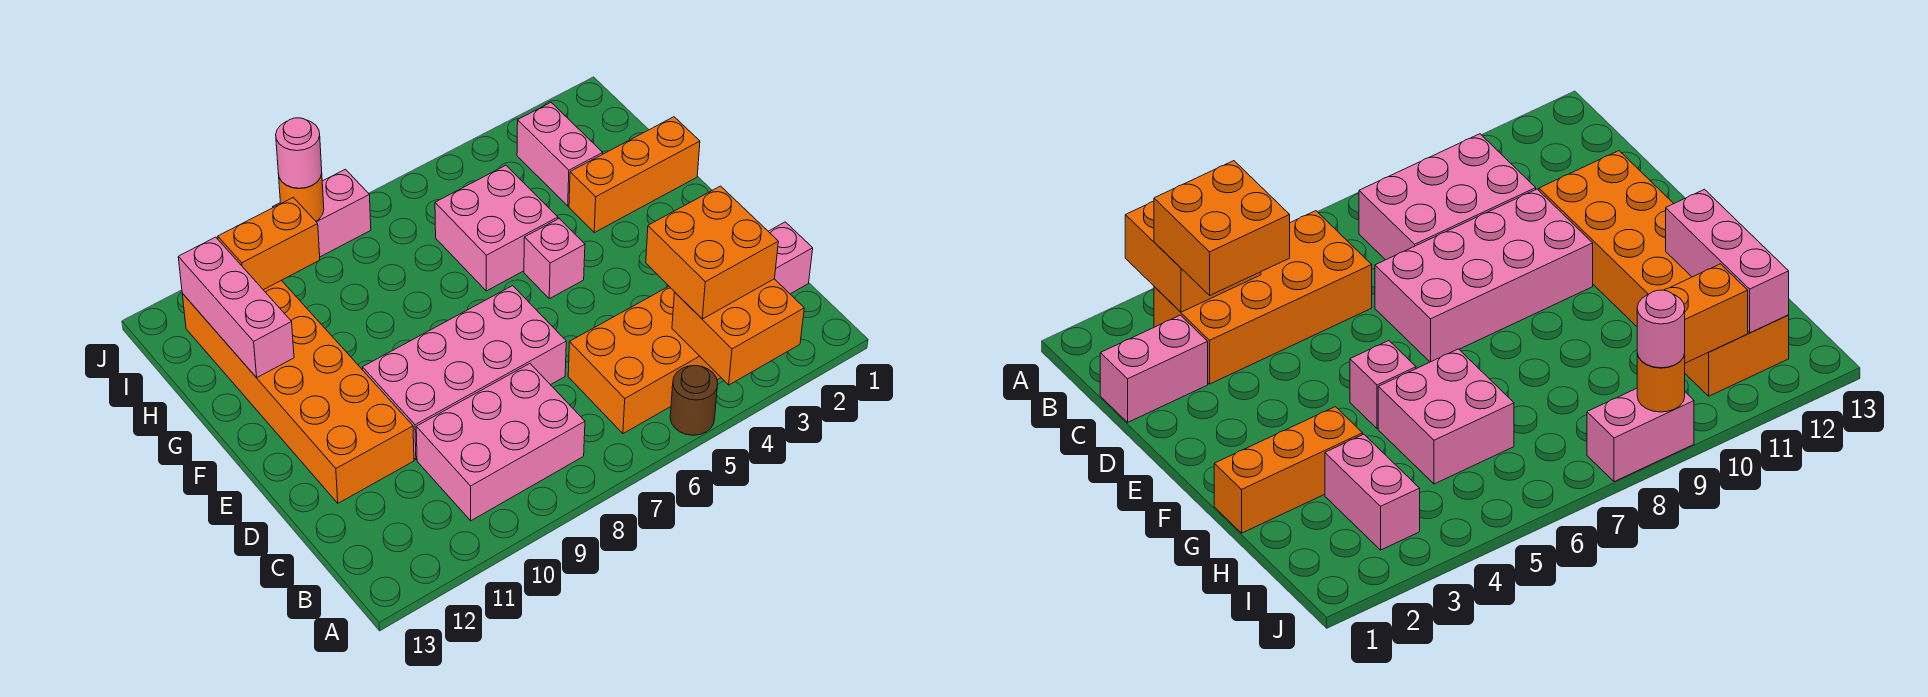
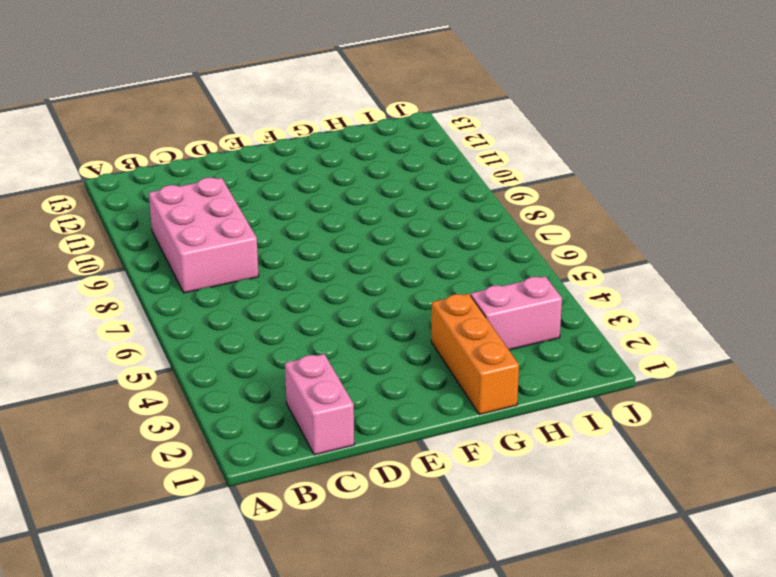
none -> brown 1x1 round brick [670,366,718,435]
none -> orange 2x4 brick [568,287,721,434]
none -> pink 2x4 brick [363,286,566,460]

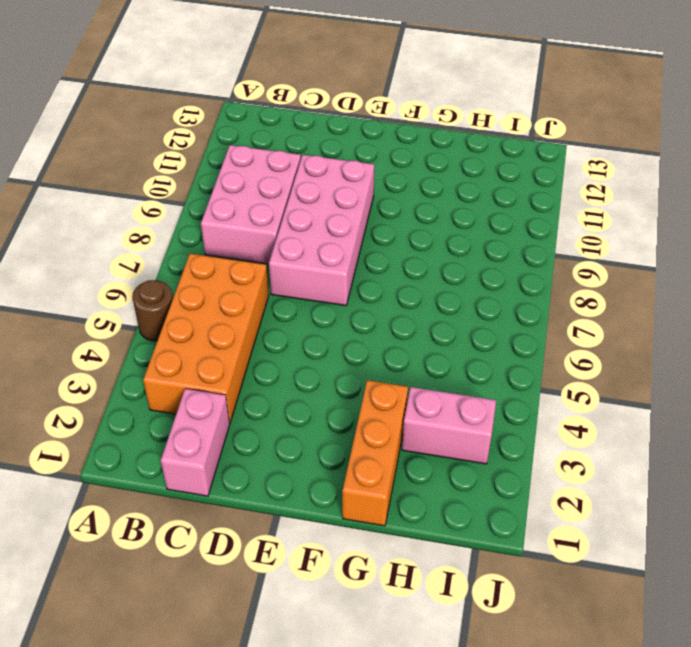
none -> orange 2x6 brick [182,280,414,503]
none -> pink 1x1 brick [524,219,585,299]
none -> pink 2x2 brick [435,165,558,291]

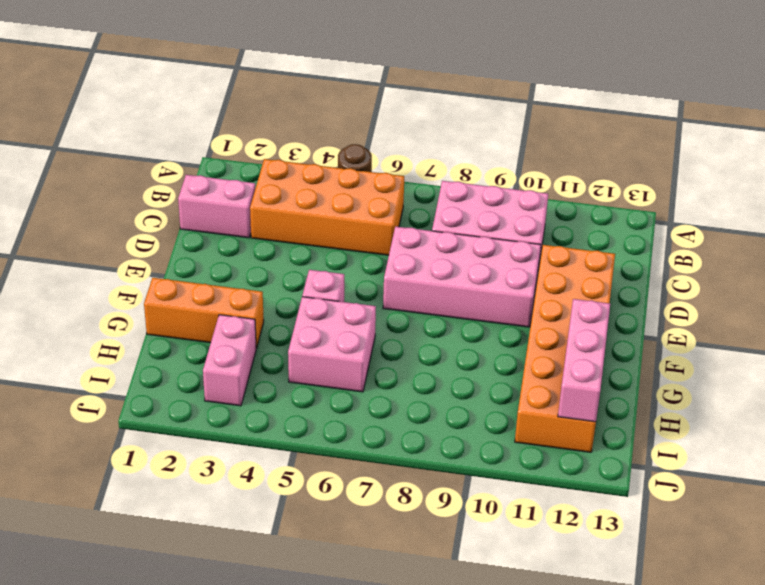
none -> pink 1x2 brick [273,169,371,257]
none -> orange 2x2 brick [672,279,804,385]
none -> orange 1x2 brick [218,197,320,290]

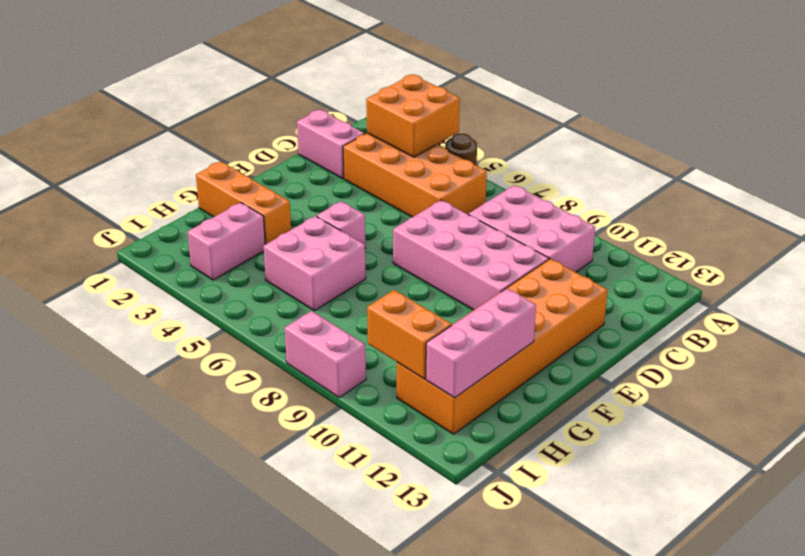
none -> orange 1x1 round brick [279,174,324,221]
none -> orange 2x2 brick [646,186,778,319]
none -> pink 1x1 round brick [276,118,322,188]

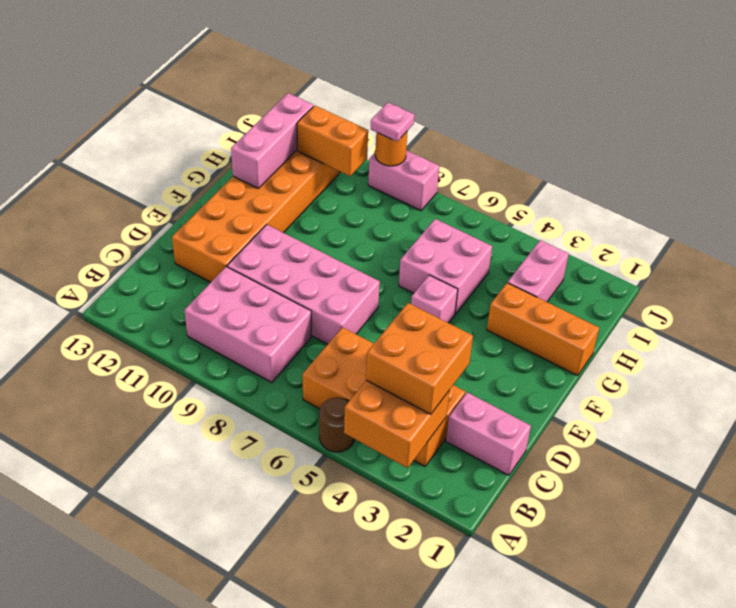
pink 1x1 plate [371,103,414,141] -> pink 1x1 round brick [276,118,322,188]

